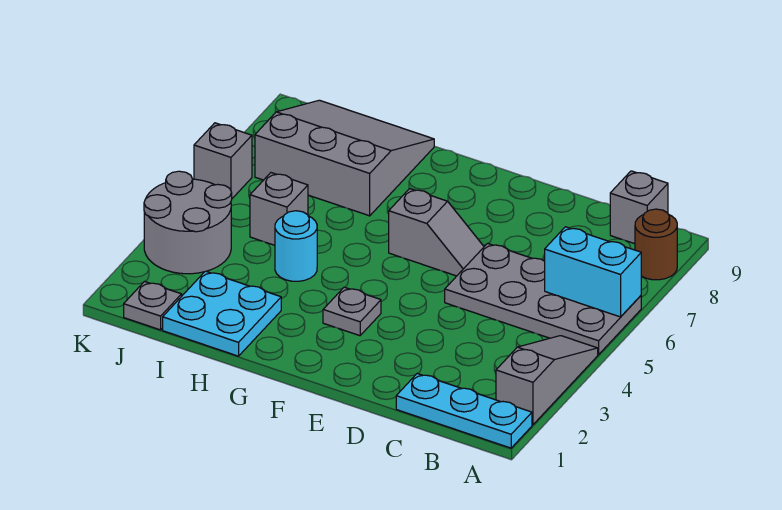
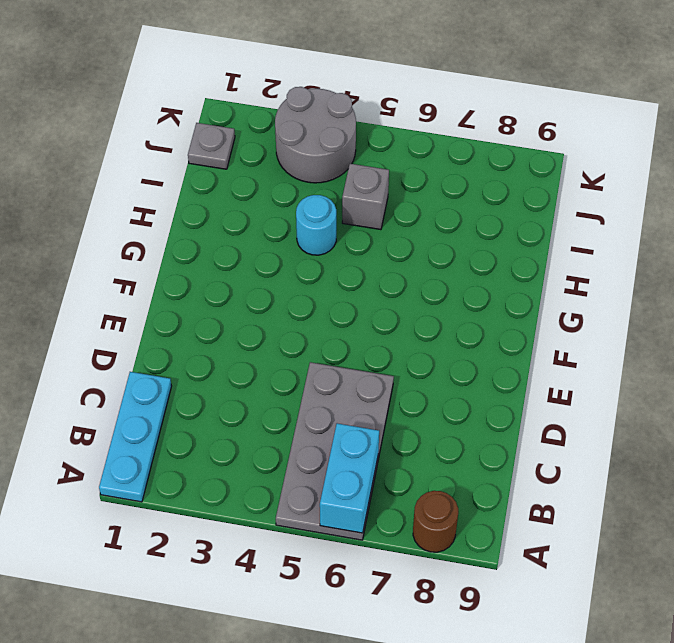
none -> grey 1x3 slope [496,336,598,425]
none -> grey 1x1 brick [610,171,668,244]
none -> grey 1x2 slope [389,189,484,276]

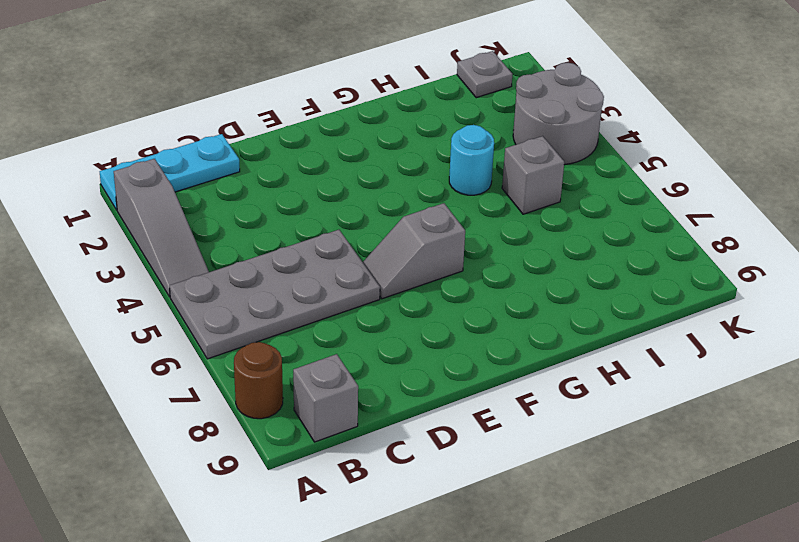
none -> grey 1x1 plate [323,287,381,336]
none -> cyan 2x2 plate [163,271,281,356]
none -> grey 3x3 slope [255,100,434,216]

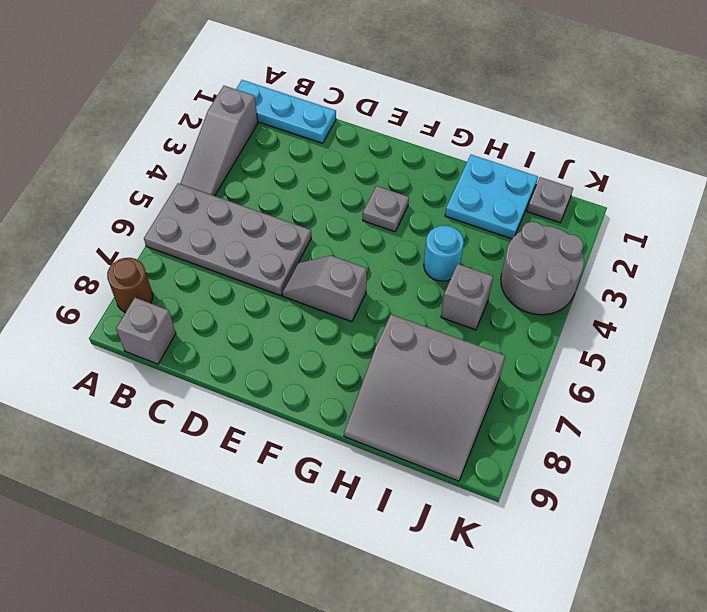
none -> grey 1x1 brick [194,123,252,198]
none -> cyan 1x2 brick [545,227,641,317]

